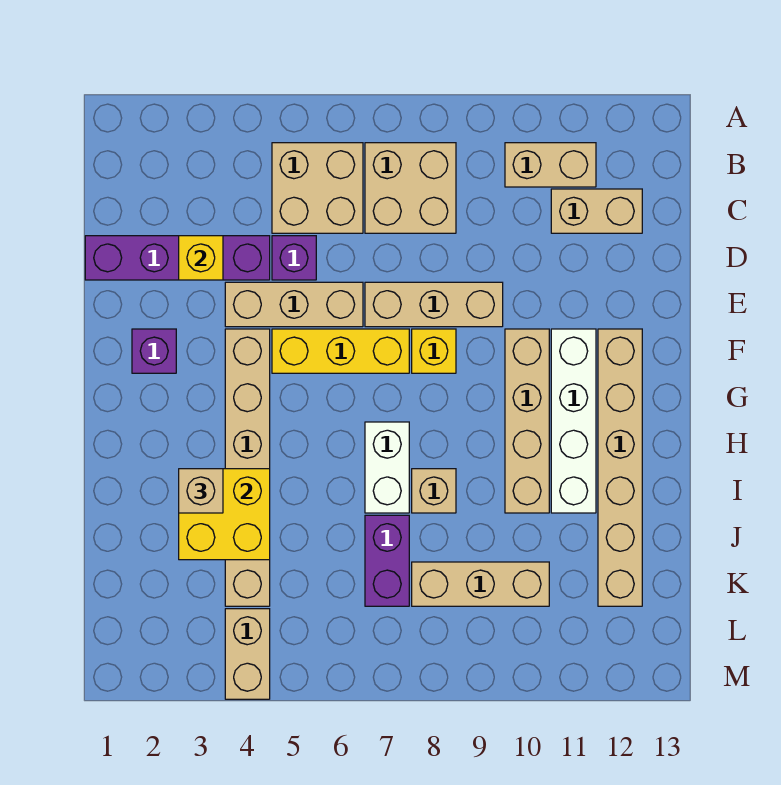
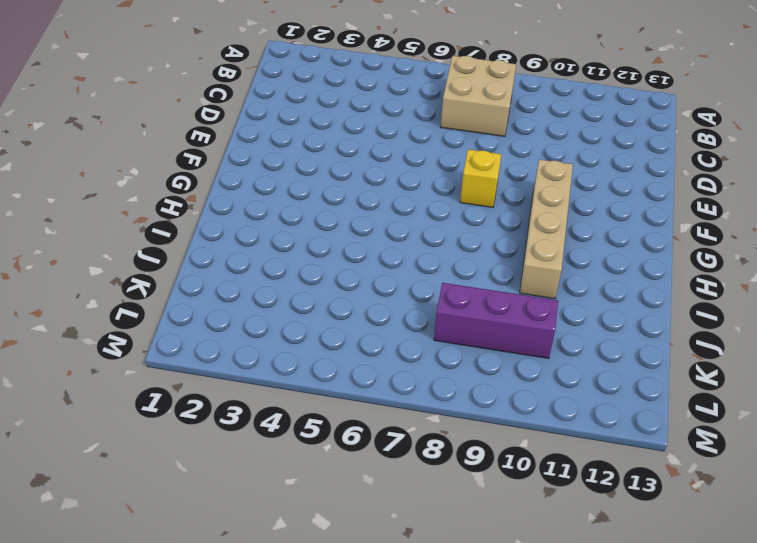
purple 1x3 brick [434,283,558,359] -> tan 1x3 brick [412,562,549,606]
none -> tan 2x2 brick [272,143,363,233]
none -> tan 1x2 brick [505,143,596,187]
none -> tan 1x2 brick [551,189,642,233]

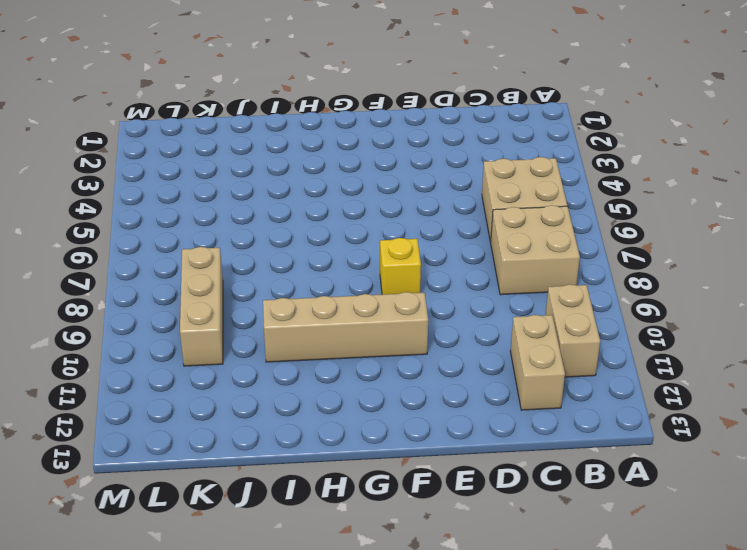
none -> purple 1x4 brick [85,236,270,280]
none -> purple 1x1 brick [272,236,316,280]
none -> tan 1x3 brick [225,282,363,327]

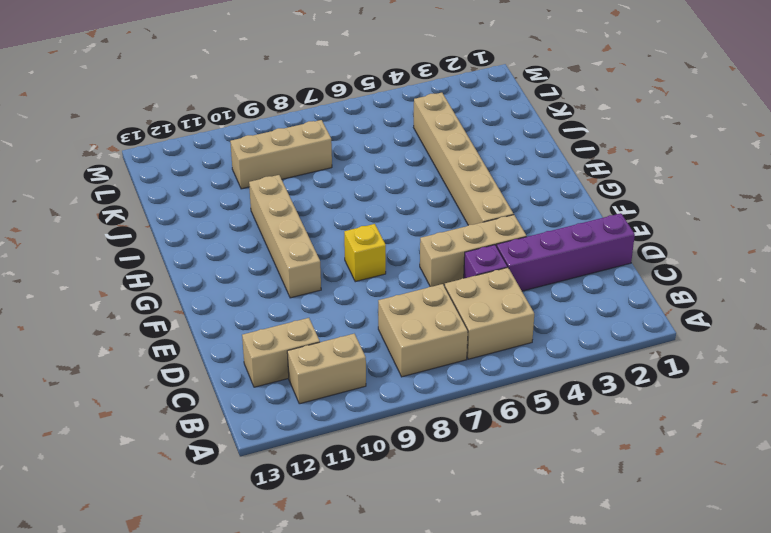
none -> tan 1x3 brick [365,282,503,327]
none -> purple 1x1 brick [132,329,176,373]
none -> yellow 1x3 brick [272,329,409,373]

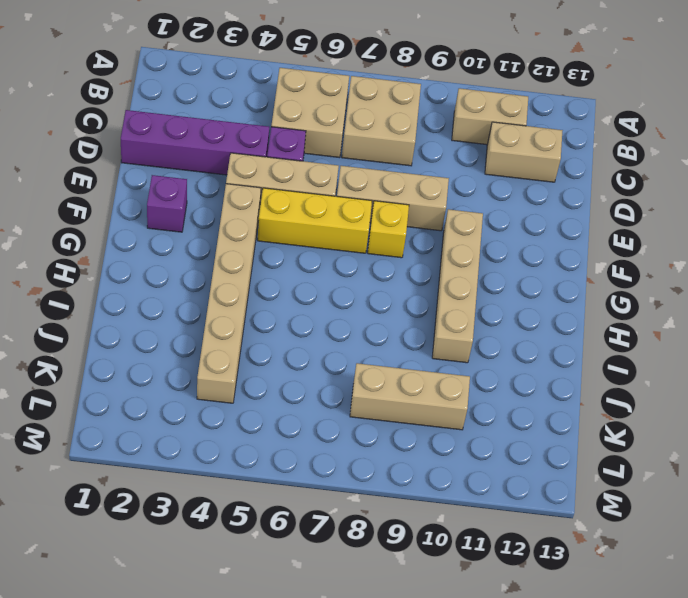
none -> white 1x4 brick [551,329,596,513]
none -> tan 1x6 brick [598,329,642,606]
none -> white 1x2 brick [365,422,409,513]

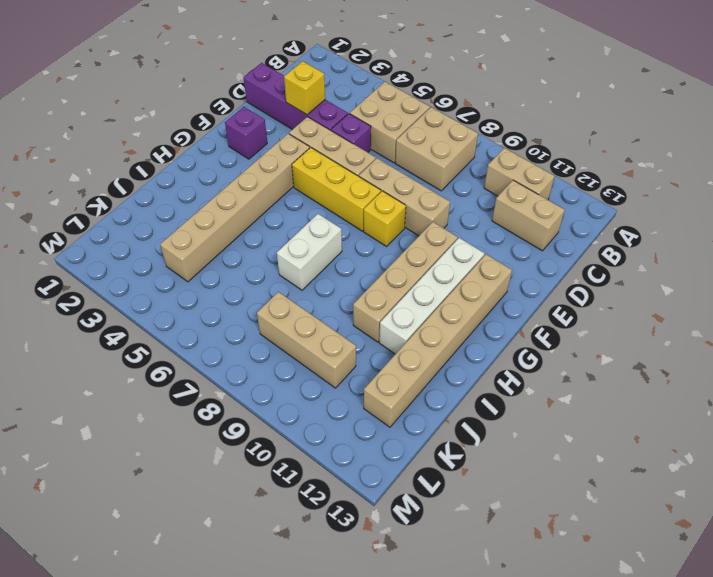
none -> tan 1x1 brick [412,469,456,513]
none -> purple 1x2 brick [365,515,409,606]
none -> tan 1x2 brick [225,609,270,699]

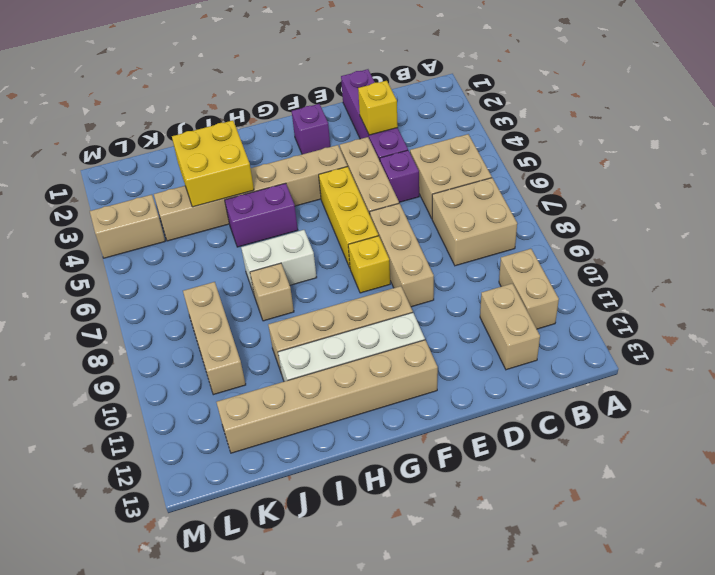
purple 1x2 brick [225,183,298,247] -> purple 1x2 brick moved to [365,515,409,606]
none -> tan 1x1 brick [179,469,223,513]

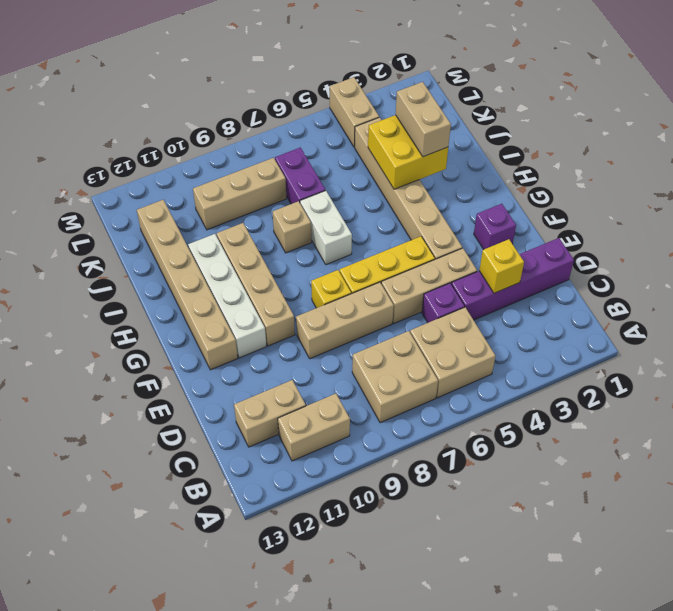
tan 1x2 brick [396,82,451,157] -> tan 1x1 brick [179,469,223,513]

